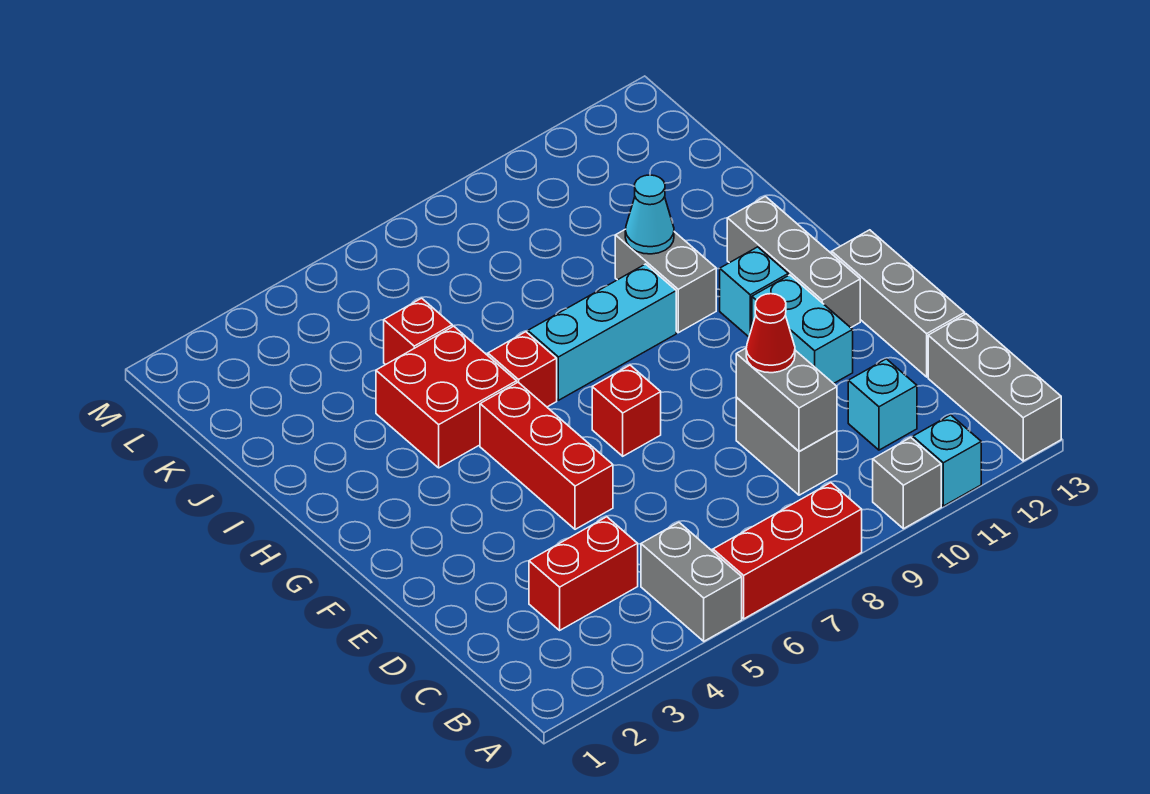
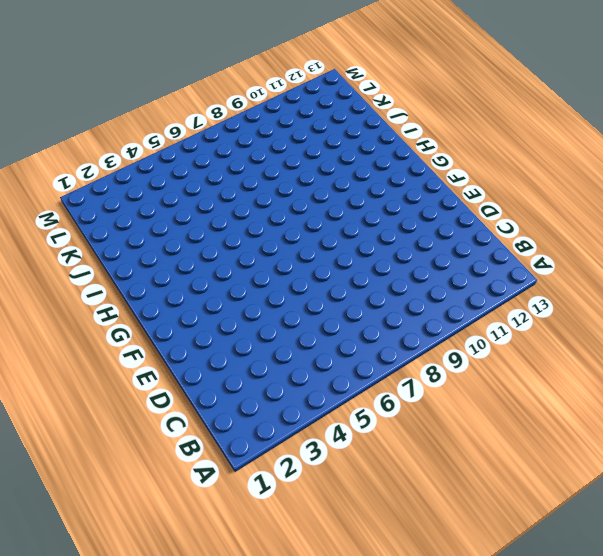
none -> grey 1x2 brick [641,522,742,641]
none -> red 1x3 brick [713,483,862,619]
none -> grey 1x1 brick [873,438,941,529]

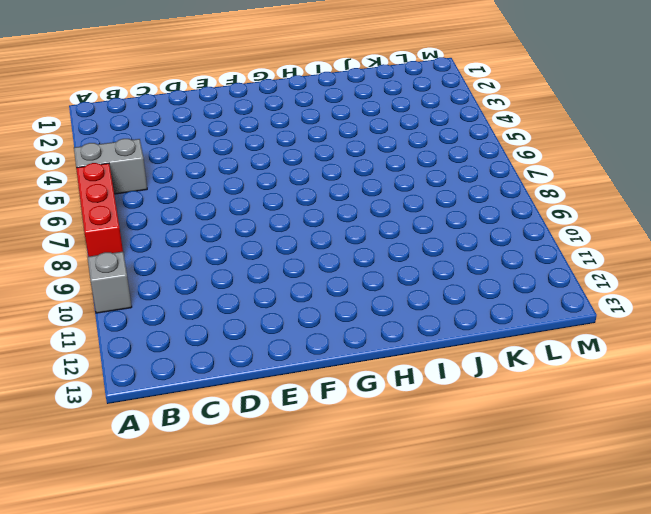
none -> cyan 1x1 brick [913,415,981,506]
none -> grey 1x3 brick [928,314,1061,461]
none -> red 1x2 brick [529,517,638,630]

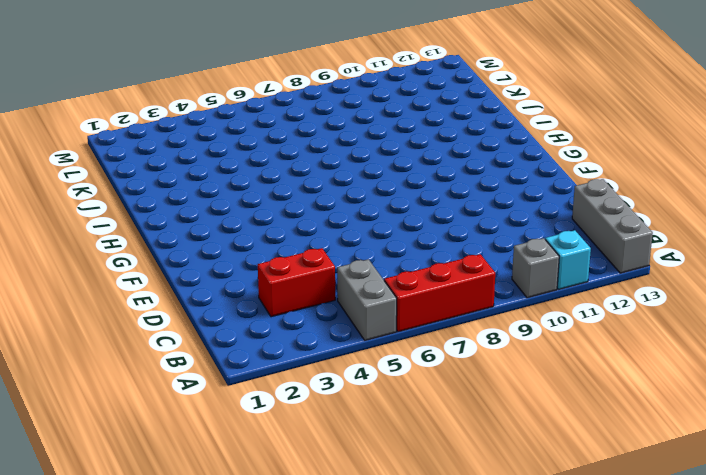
none -> grey 1x2 brick [736,398,837,495]
none -> cyan 1x1 brick [848,359,917,450]
none -> grey 1x3 brick [832,230,965,377]

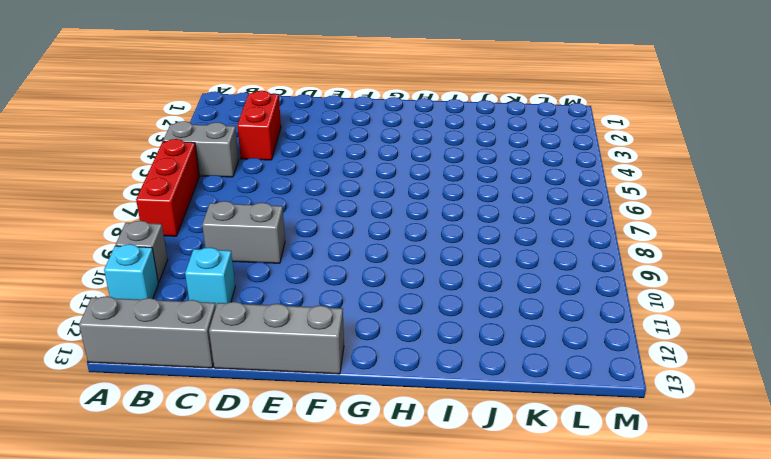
none -> red 1x3 brick [480,382,613,529]
none -> cyan 1x2 brick [752,275,853,384]
none -> red 1x1 brick [592,365,661,456]

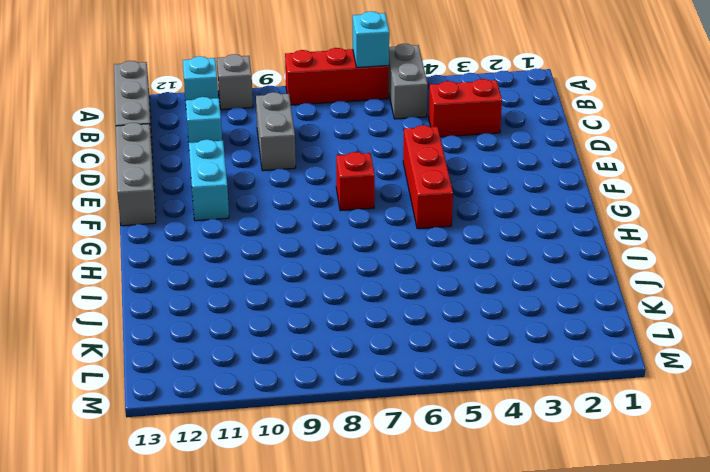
cyan 1x1 brick [353,11,389,67] -> cyan 1x1 brick moved to [720,247,788,337]
none -> grey 1x3 brick [727,196,860,328]
none -> red 2x2 brick [376,326,517,468]
none -> red 1x1 brick [488,332,557,407]

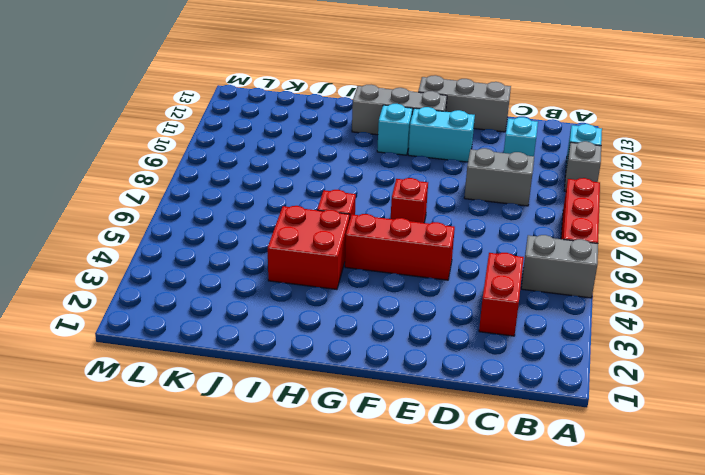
none -> grey 1x3 brick [928,314,1061,461]
none -> cyan 1x3 brick [528,264,676,400]
none -> grey 1x2 brick [615,229,716,333]

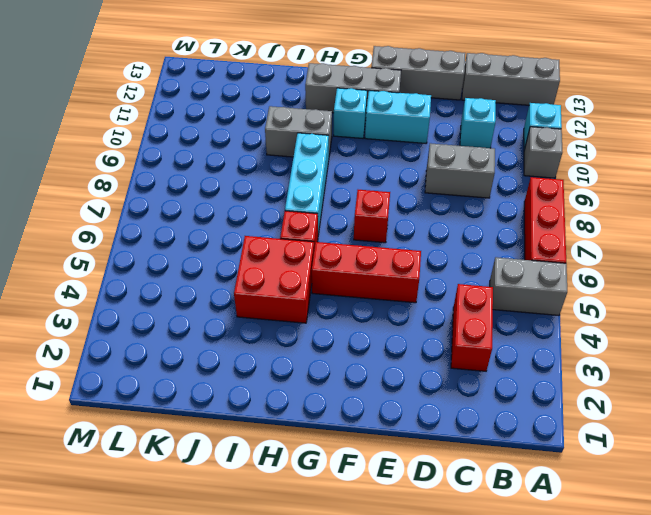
none -> red 1x1 brick [384,298,452,365]
none -> grey 1x2 brick [736,348,837,452]
none -> cyan 1x1 cone [625,175,674,254]

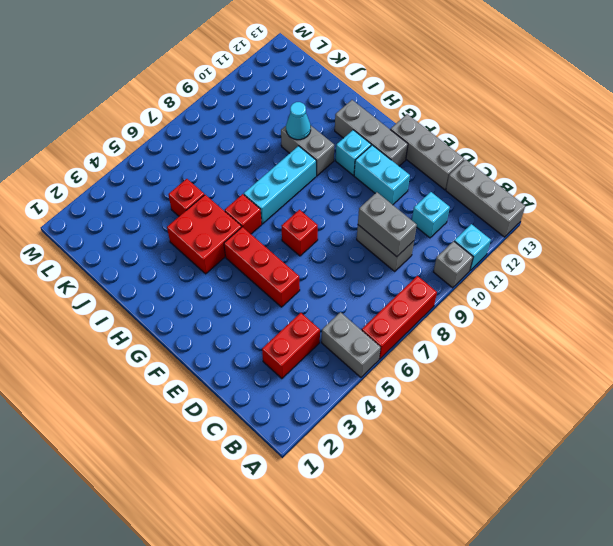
none -> red 1x1 cone [746,294,795,373]

